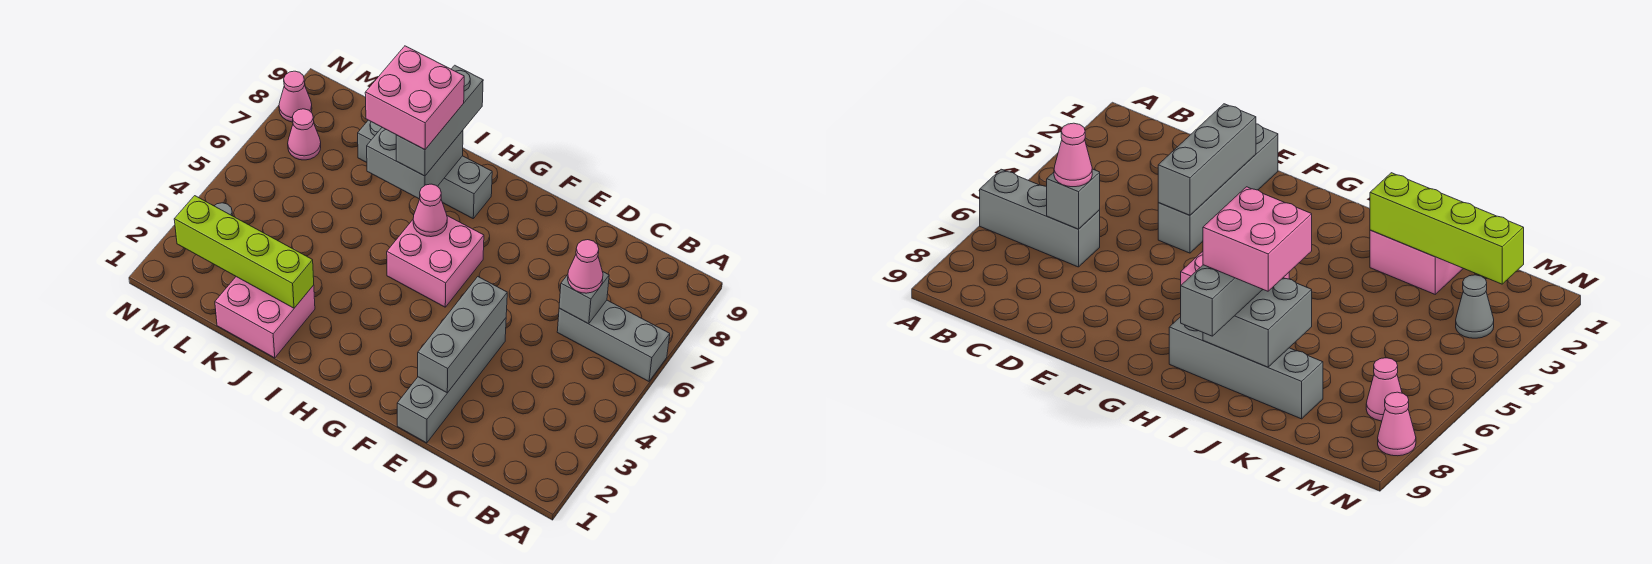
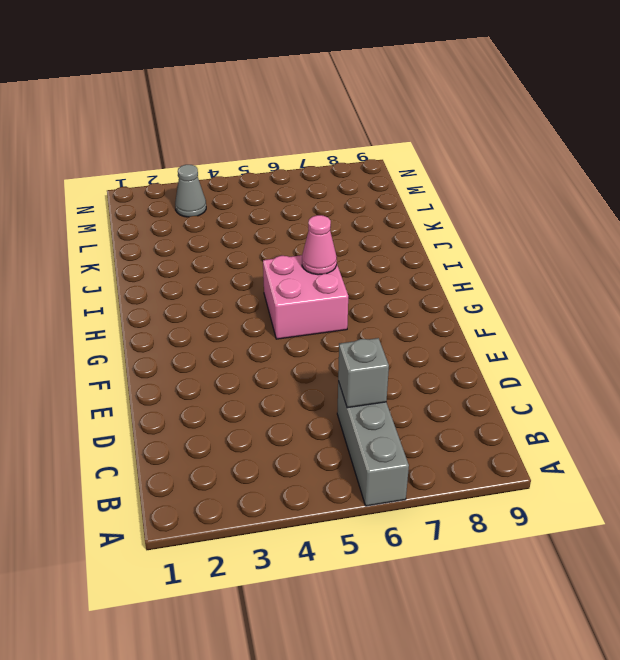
none -> grey 1x4 brick [397,318,506,443]
none -> grey 1x4 brick [358,120,492,218]
none -> pink 2x2 brick [215,277,315,358]

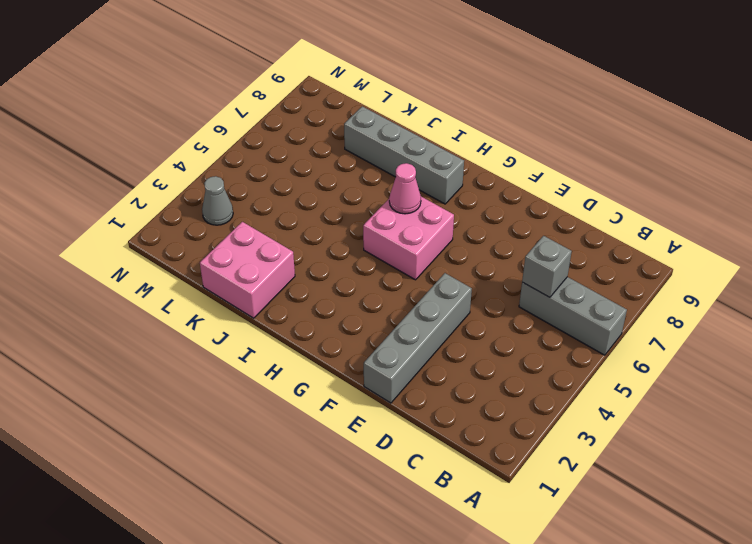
none -> pink 1x1 cone [288,109,321,160]
none -> pink 1x1 cone [279,71,312,122]
none -> grey 1x3 brick [418,277,507,393]

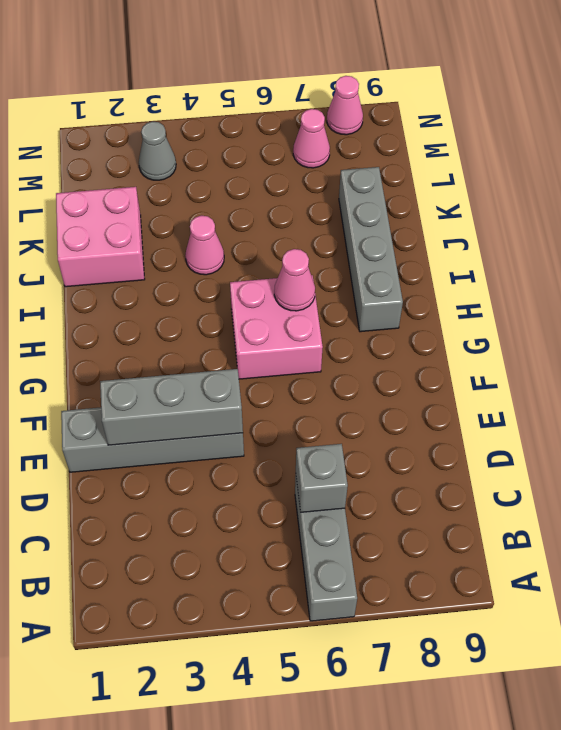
pink 1x1 cone [185,216,224,275] -> pink 1x1 cone moved to [568,240,603,293]
none -> grey 2x2 brick [367,128,463,199]
none -> lime 1x4 brick [174,196,314,308]
none -> grey 1x3 brick [396,65,483,176]

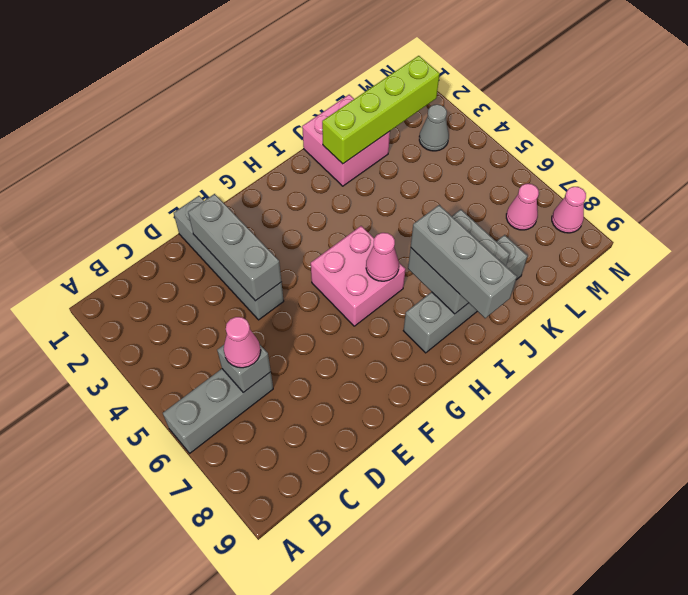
none -> pink 2x2 brick [365,46,464,150]

